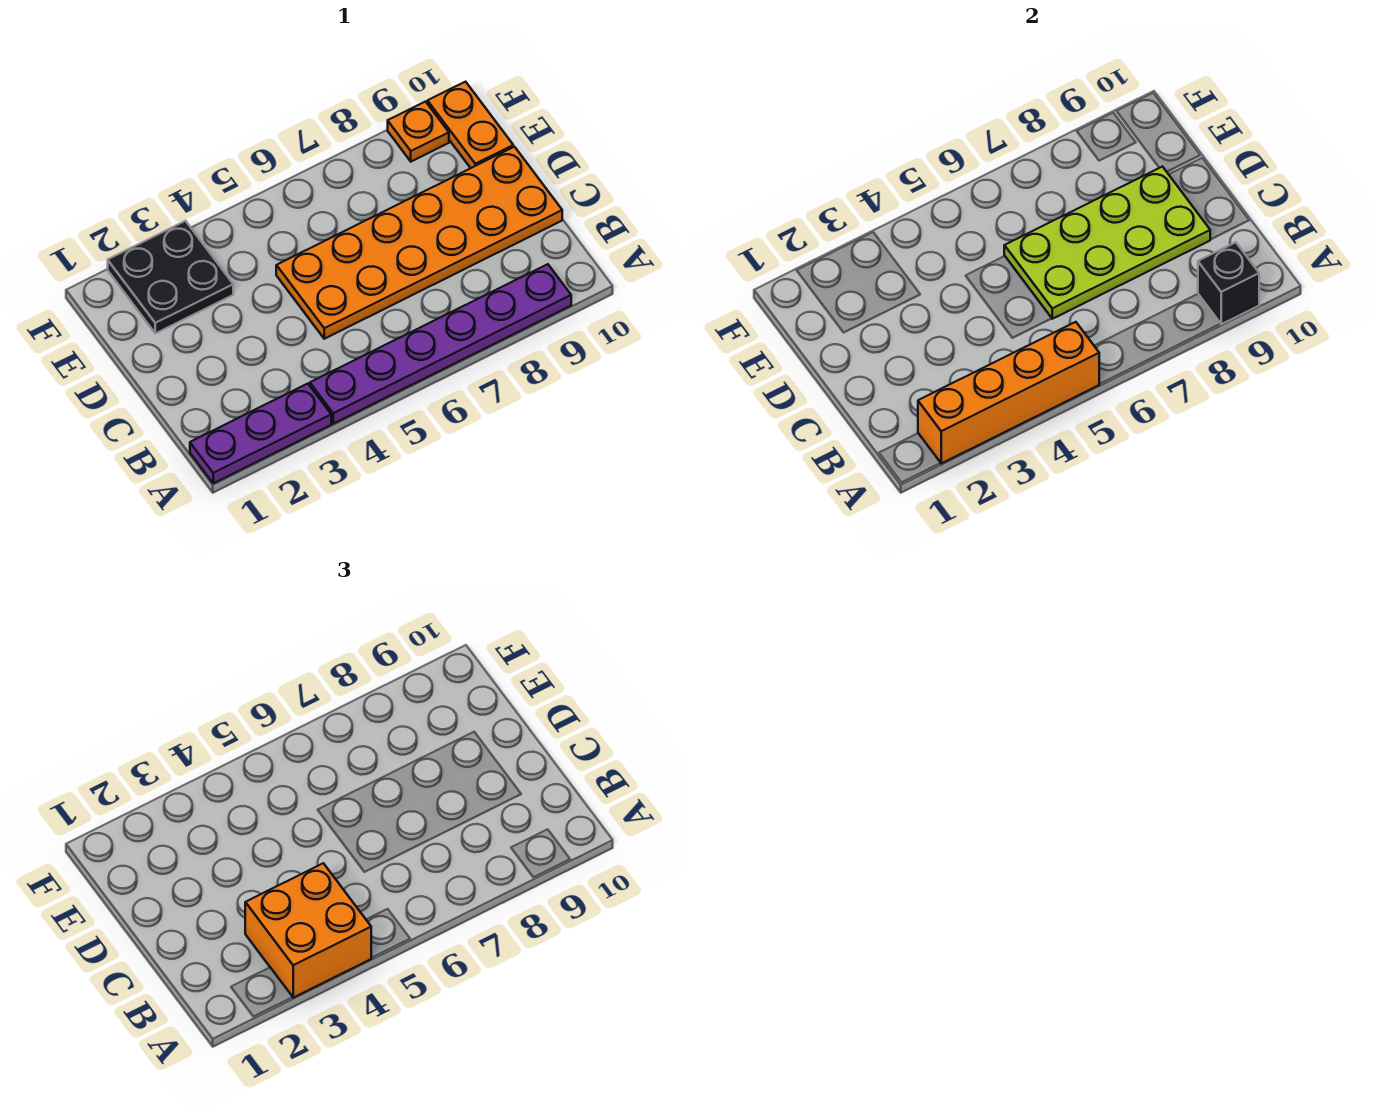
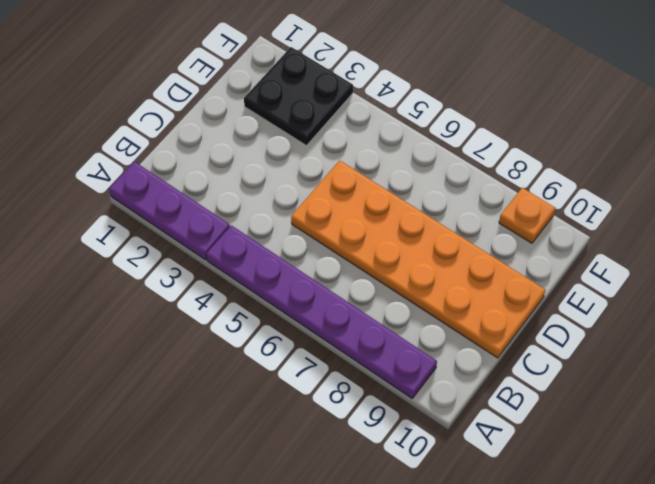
none -> orange 1x2 plate [428,82,513,168]
none -> orange 1x4 brick [918,322,1099,463]

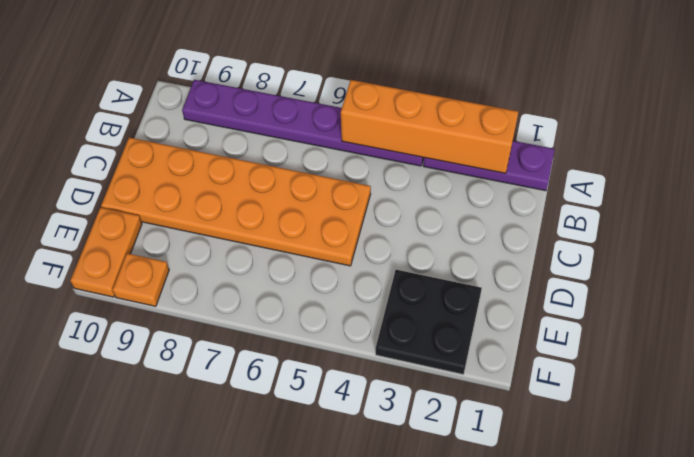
none -> black 1x1 brick [1198,242,1259,324]
none -> lime 2x4 plate [1004,167,1211,319]

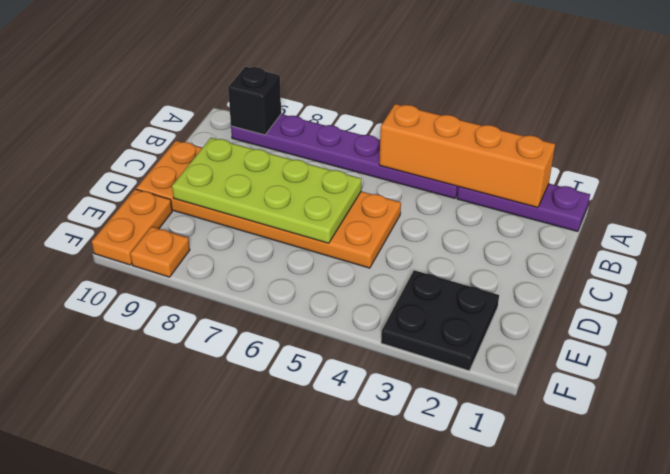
none -> orange 2x2 brick [245,863,371,998]

